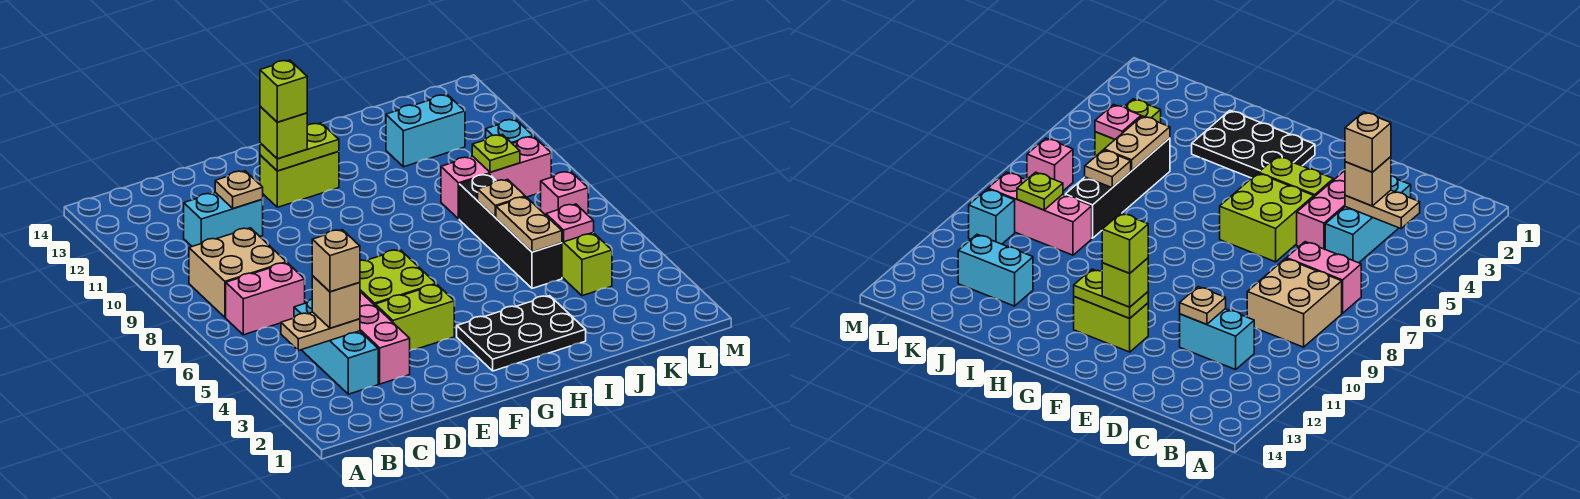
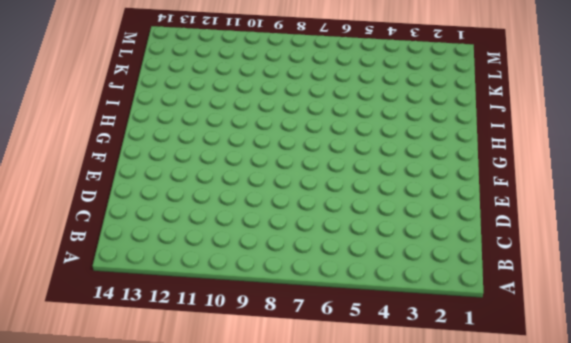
none -> pink 1x2 brick [226,263,305,335]
none -> tan 2x2 brick [189,228,287,317]
none -> cyan 1x3 brick [294,299,378,394]

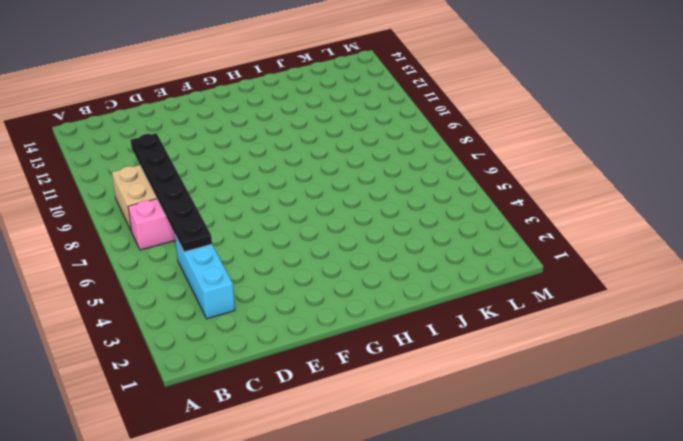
black 1x6 plate [131,133,212,252] -> none
none -> cyan 1x2 brick [184,192,263,246]
none -> pink 1x3 brick [360,292,410,384]
none -> lime 1x2 brick [375,284,454,351]

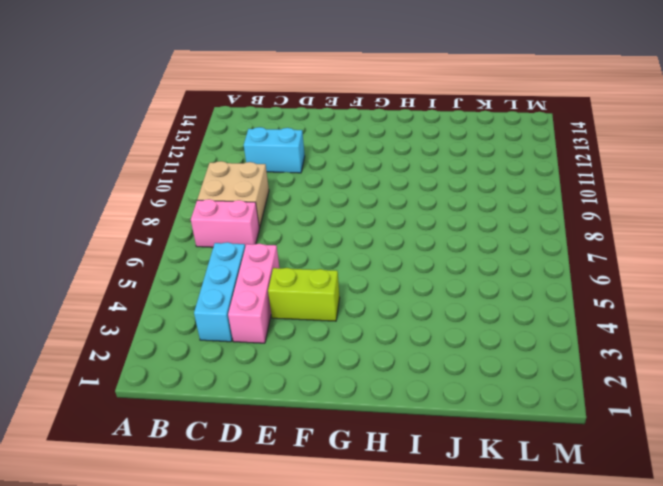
none -> lime 2x2 brick [360,250,436,305]
none -> lime 1x2 brick [260,151,339,207]
none -> black 2x3 plate [457,296,586,371]

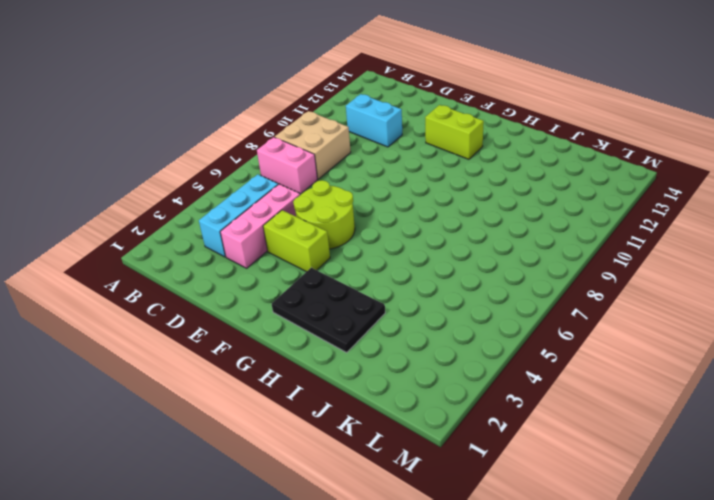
lime 2x2 round brick [293,180,355,249] -> lime 2x2 brick [360,250,436,305]
none -> black 1x4 brick [459,174,562,288]
none -> pink 1x3 brick [441,137,551,219]
none -> cyan 1x2 brick [386,95,465,167]

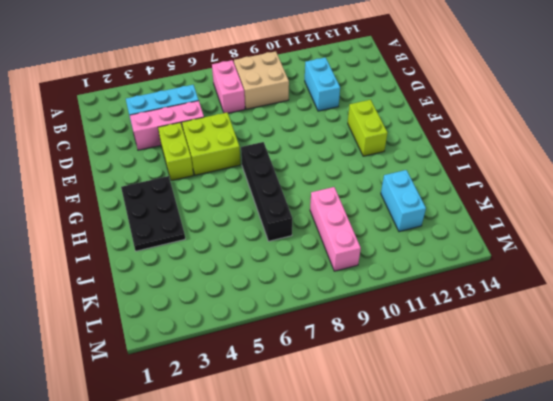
black 1x4 brick [241,142,292,241] -> black 1x4 brick turned to [459,174,562,288]
none -> lime 1x2 brick [562,233,612,296]
none -> pink 1x1 brick [541,171,588,215]
none -> cyan 1x1 brick [486,119,533,143]

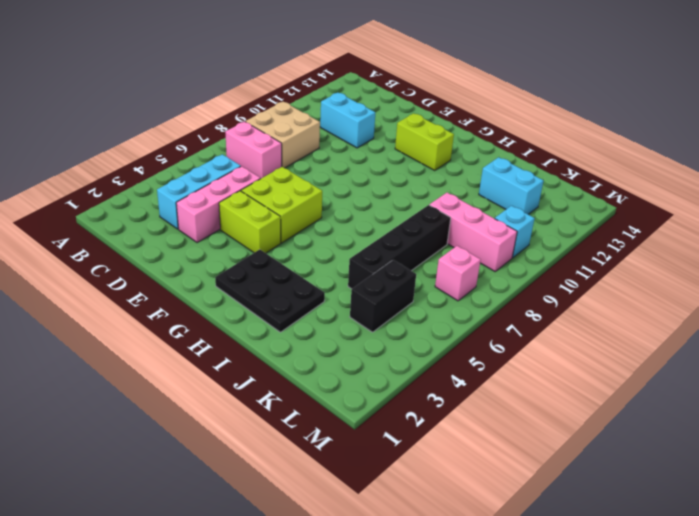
black 1x2 brick [350,260,416,332] -> lime 1x2 brick [562,233,612,296]
none -> tan 1x2 plate [281,312,360,351]
none -> tan 1x1 plate [215,171,263,209]
none -> lime 1x2 plate [260,123,339,171]

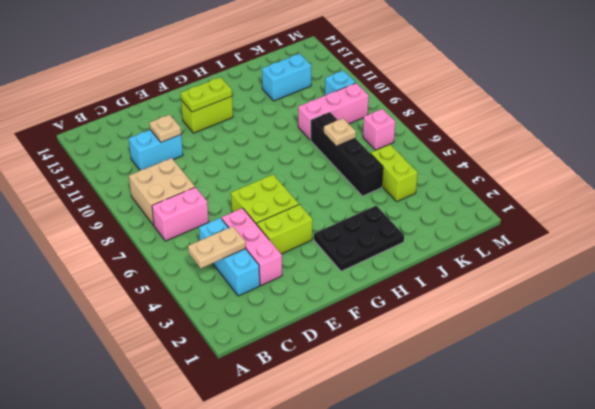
none -> tan 1x2 plate [496,197,562,252]
none -> pink 1x1 plate [546,204,594,242]
none -> lime 1x1 plate [472,135,520,172]

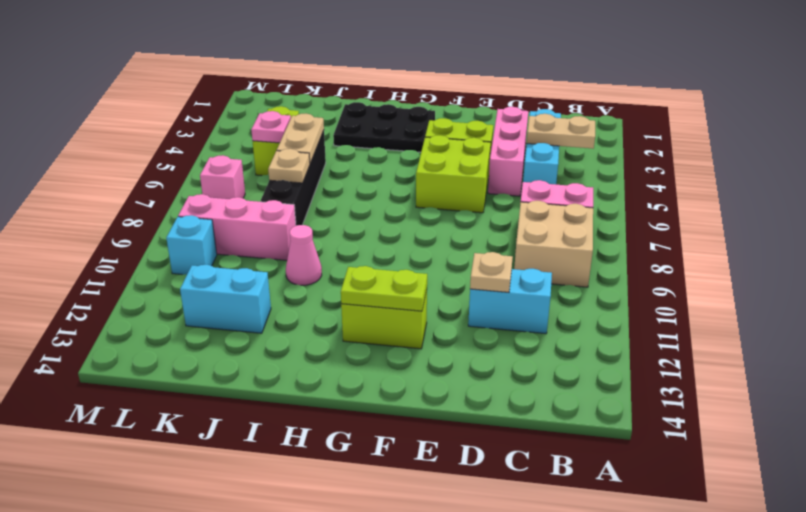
pink 1x1 cone [286,225,322,285] -> none
none -> lime 1x1 plate [472,135,520,172]
none -> tan 1x1 brick [312,276,360,328]
none -> lime 1x1 brick [260,106,307,159]

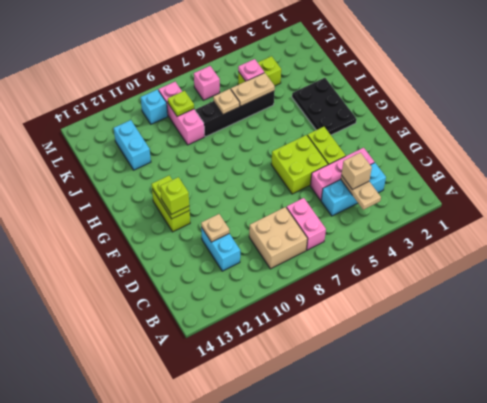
none -> tan 1x1 brick [312,230,360,292]
none -> lime 1x1 brick [260,60,307,122]

